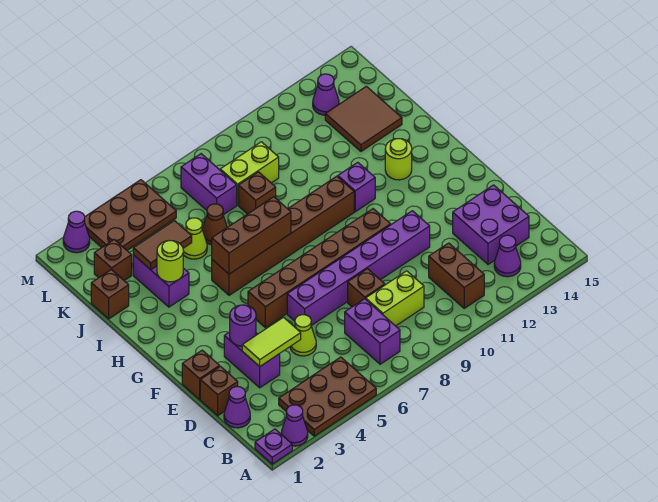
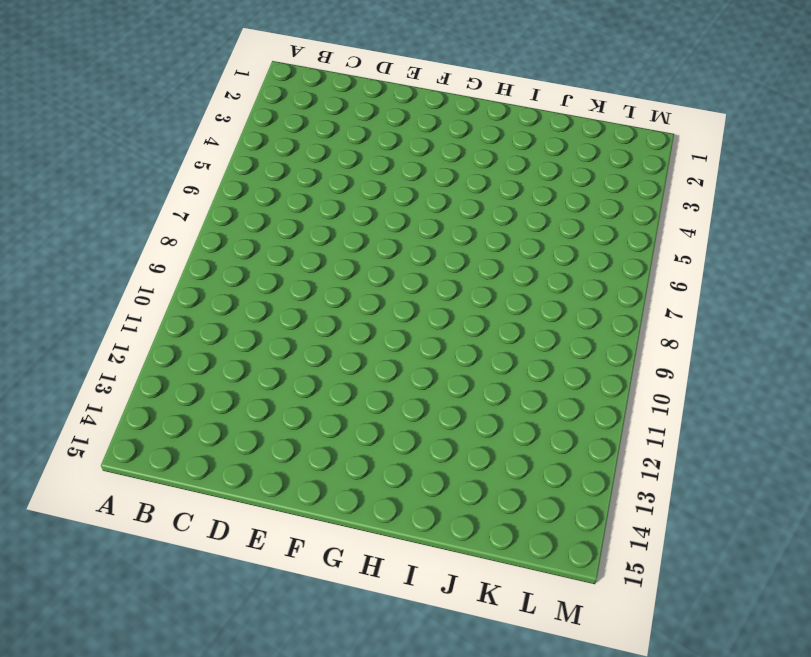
none -> purple 1x1 plate [255,429,292,464]
none -> purple 1x1 cone [281,405,308,446]
none -> brown 2x3 plate [279,357,376,436]
none -> purple 1x2 brick [345,299,400,364]

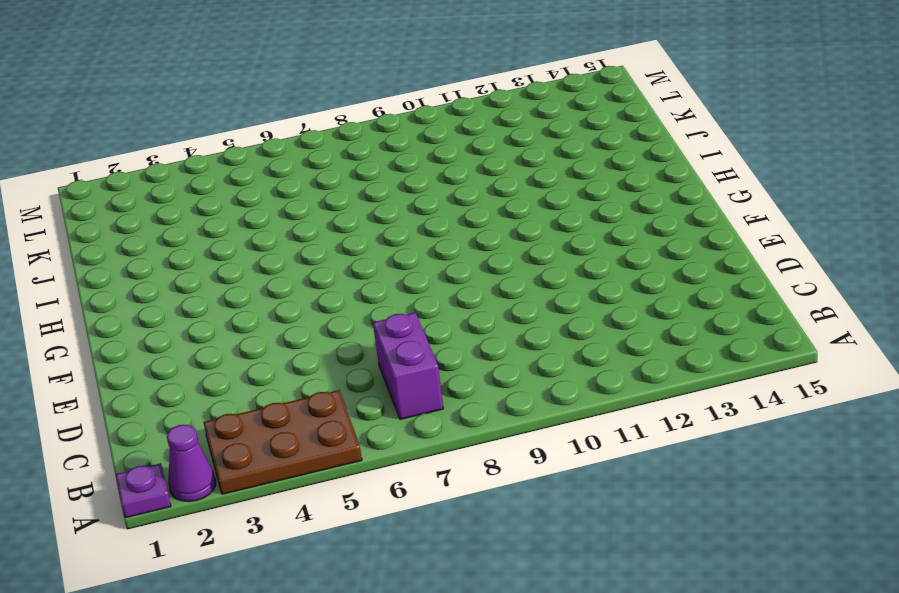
none -> brown 1x2 brick [429,243,484,308]
none -> purple 1x1 cone [494,235,521,277]
none -> purple 1x1 cone [224,387,250,428]
none -> lime 1x2 brick [366,271,424,326]

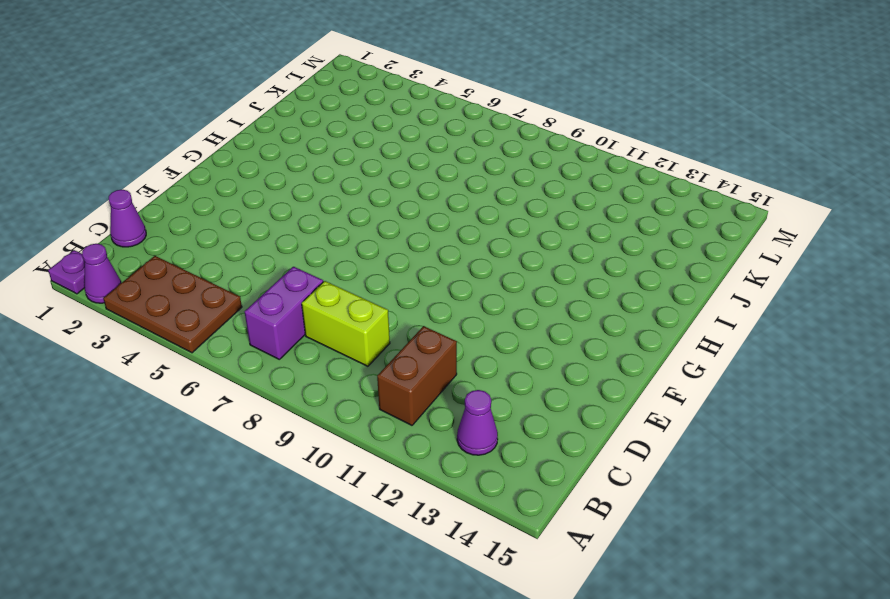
none -> purple 2x2 brick [453,185,529,264]
none -> brown 1x1 brick [200,366,238,416]
none -> purple 1x2 brick [224,332,280,388]
none -> lime 1x1 cone [290,315,316,356]

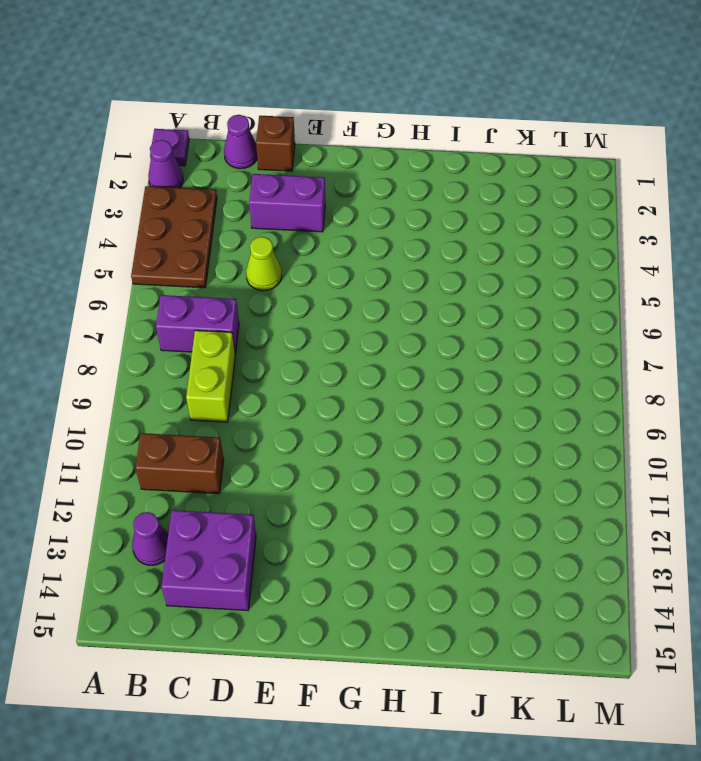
none -> brown 1x1 brick [348,269,385,307]
none -> brown 1x1 brick [182,350,220,399]
none -> purple 1x6 brick [287,211,430,326]
none -> brown 1x6 brick [248,209,391,328]

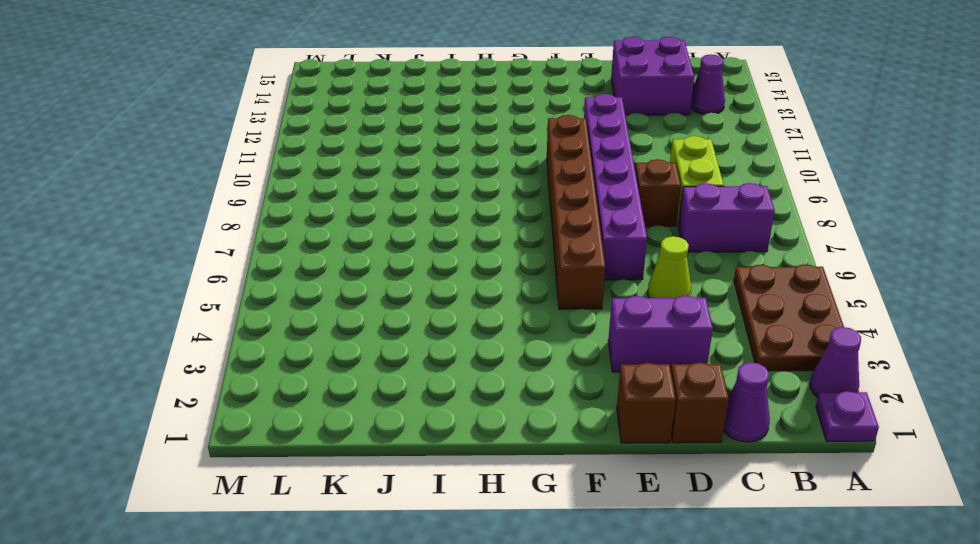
none -> brown 1x2 brick [429,243,484,308]
none -> brown 1x6 brick [212,176,354,295]
none -> purple 1x1 brick [338,162,375,212]
none -> lime 1x1 round brick [385,139,412,180]

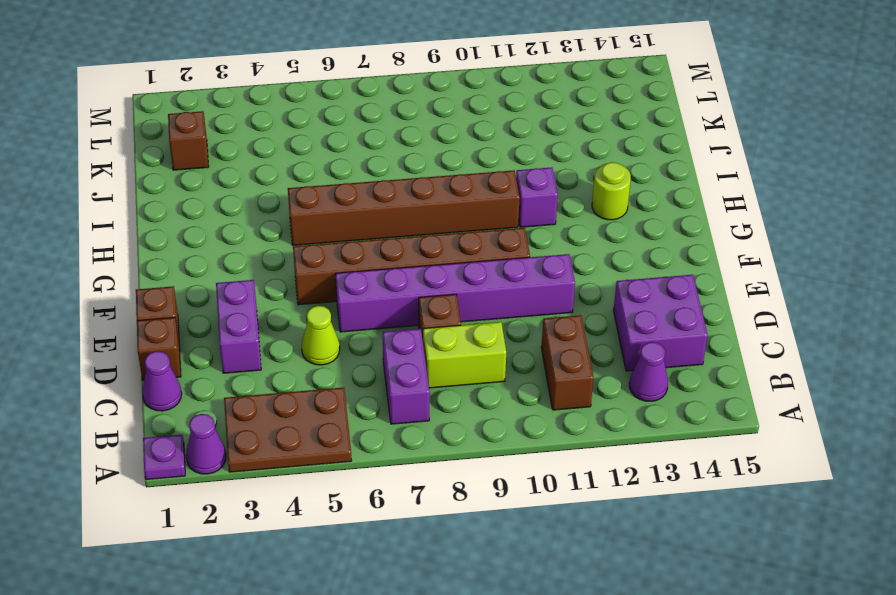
none -> purple 1x2 brick [133,255,189,307]
none -> brown 1x1 brick [91,269,129,319]
none -> lime 1x1 cone [183,218,207,259]
none -> brown 1x1 cone [202,204,227,245]

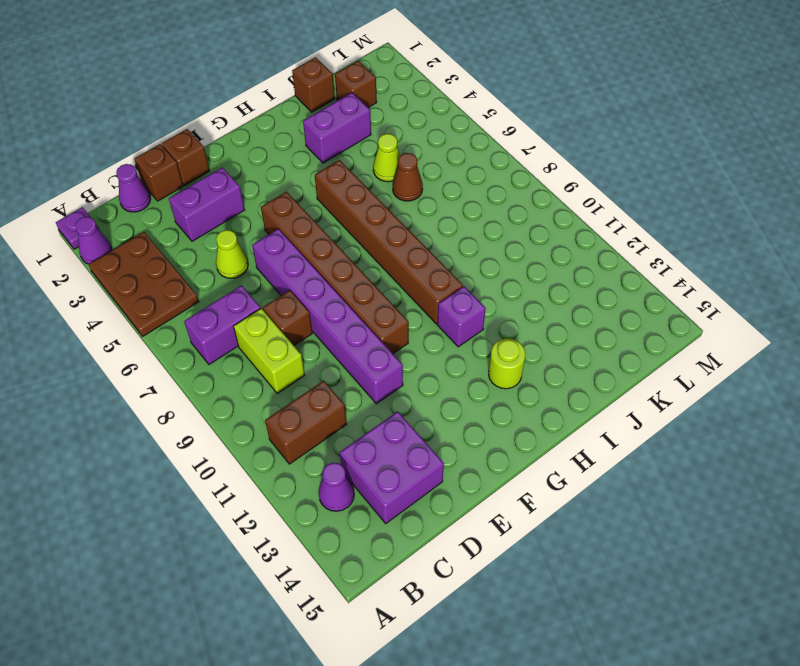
none -> brown 1x1 brick [239,172,276,214]
none -> brown 2x2 tile [325,86,402,151]
none -> purple 1x2 brick [181,154,237,215]
none -> lime 1x2 brick [220,142,279,205]

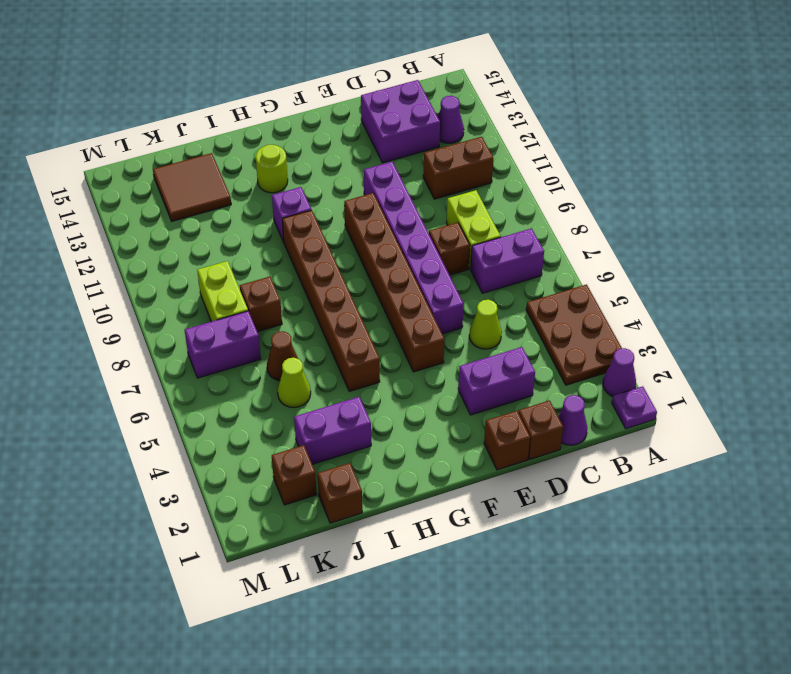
none -> brown 2x3 plate [85,180,176,250]
none -> purple 1x1 cone [313,74,339,115]
none -> purple 1x1 cone [63,211,90,253]
none -> lime 1x2 tile [242,317,301,366]

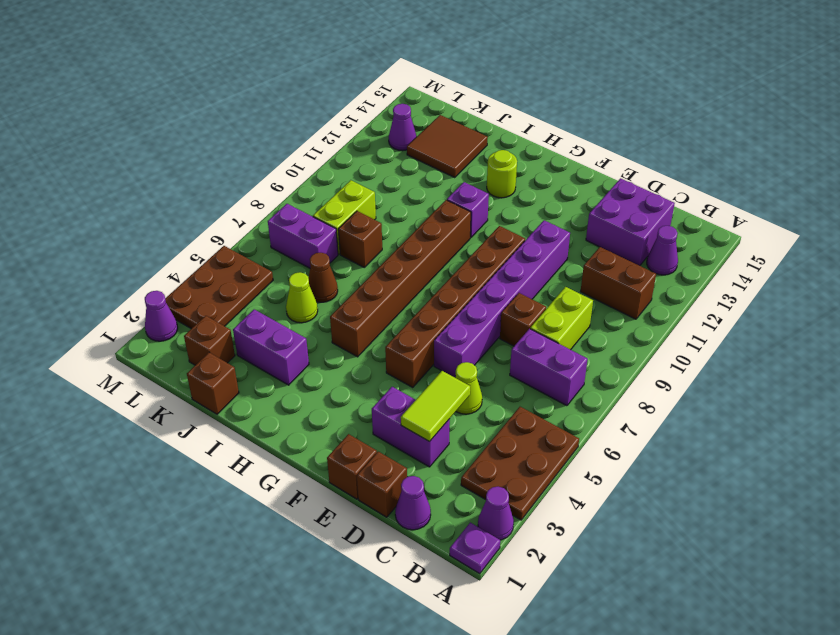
none -> purple 1x1 round brick [230,305,256,346]
none -> brown 1x3 brick [212,197,291,274]
none -> lime 1x1 round brick [157,241,183,282]
none -> brown 1x2 tile [133,221,192,270]

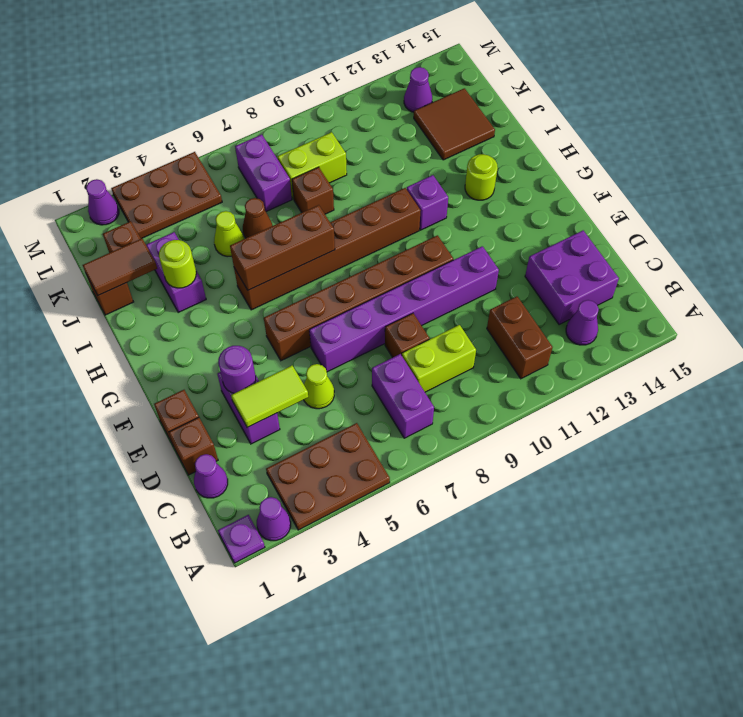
brown 1x2 tile [83,239,157,296] -> brown 1x2 tile moved to [133,221,192,270]

